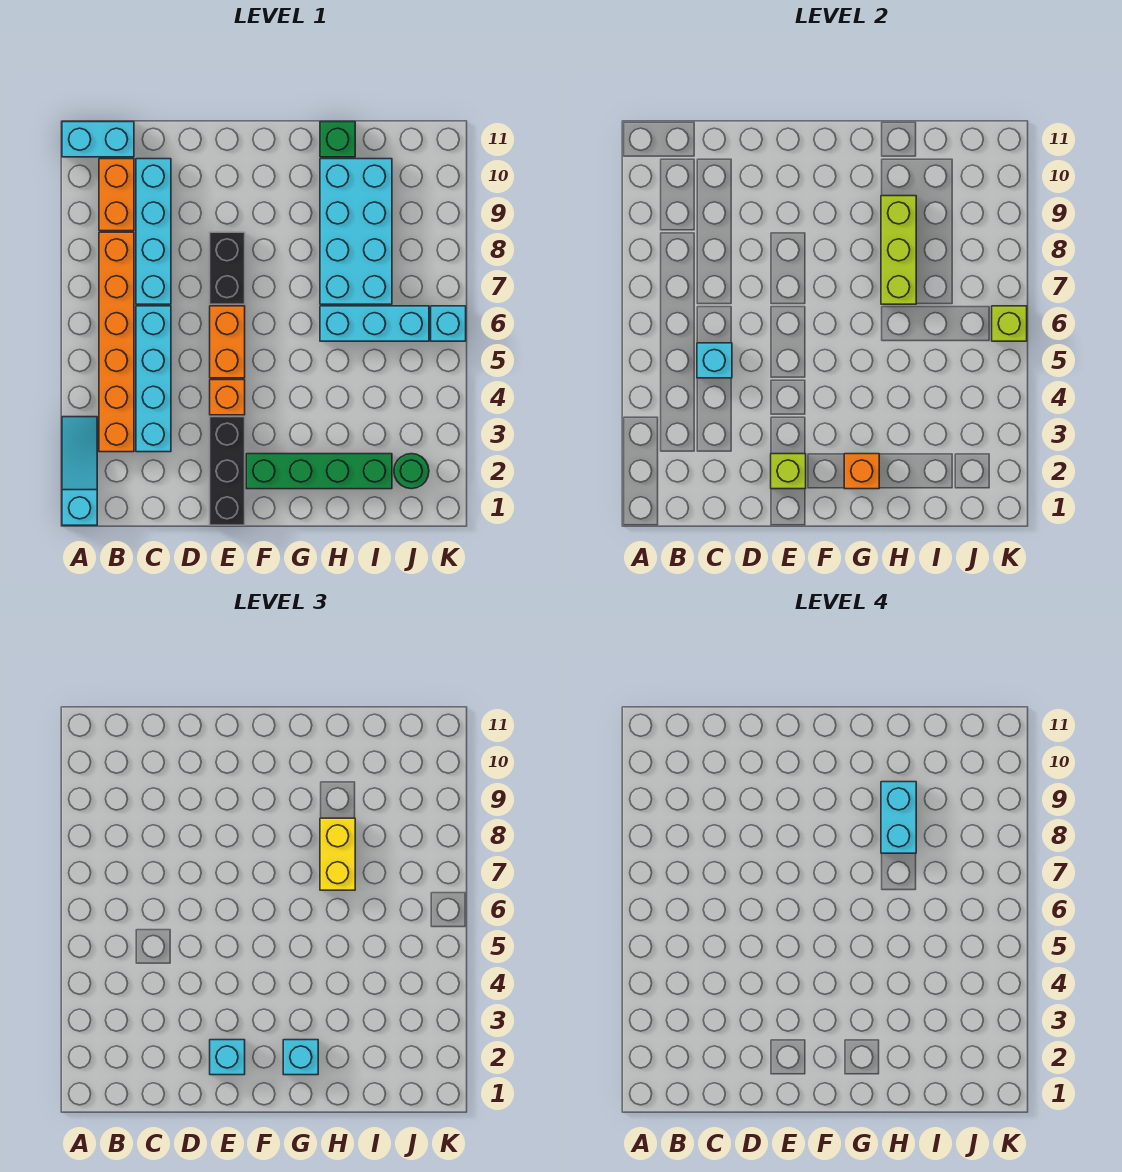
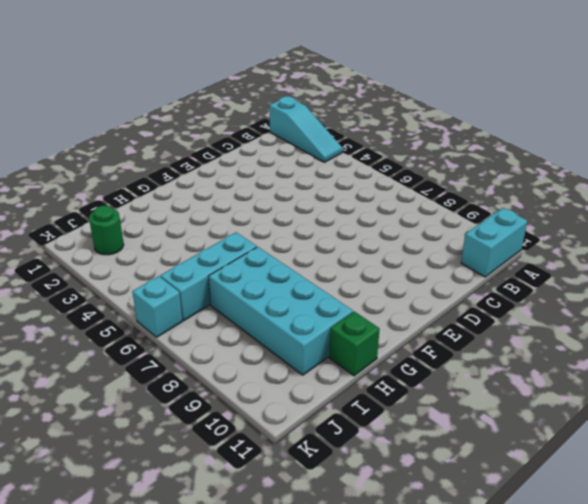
none -> orange 1x6 brick [99,232,134,452]
none -> orange 1x2 brick [99,159,134,231]
none -> cyan 1x4 brick [136,306,171,452]

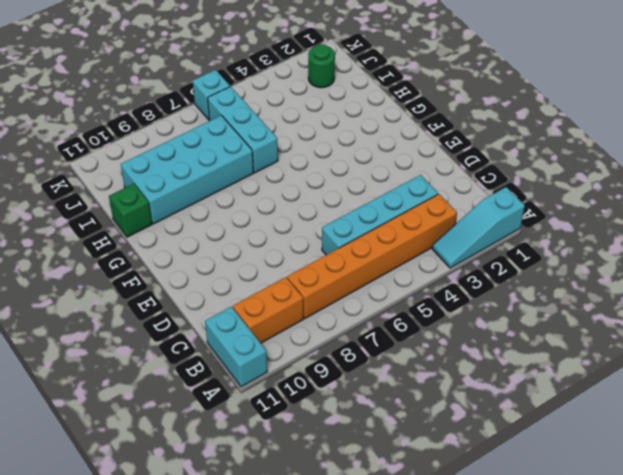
none -> cyan 1x4 brick [136,159,171,304]
none -> black 1x3 brick [210,417,245,525]
none -> orange 1x1 brick [210,380,245,415]

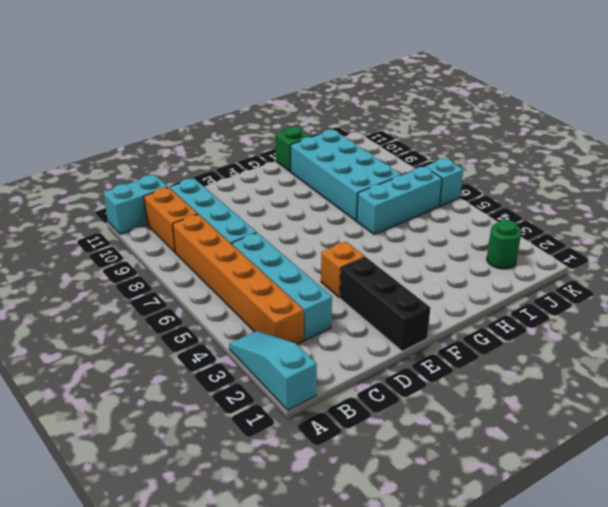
none -> orange 1x2 brick [210,306,245,378]
none -> black 1x2 brick [210,232,245,304]
none -> green 1x4 brick [246,454,392,489]

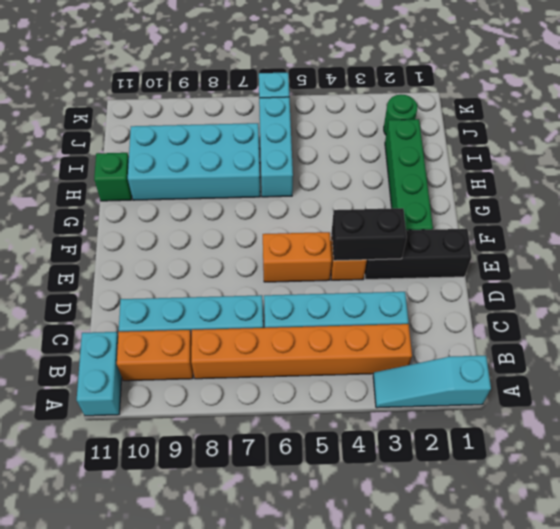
black 1x2 brick [332,208,407,261] -> black 1x2 brick moved to [210,232,245,304]
none -> cyan 1x1 brick [697,343,732,378]
none -> lime 1x1 brick [771,454,806,489]
none -> orange 1x1 brick [844,454,879,489]

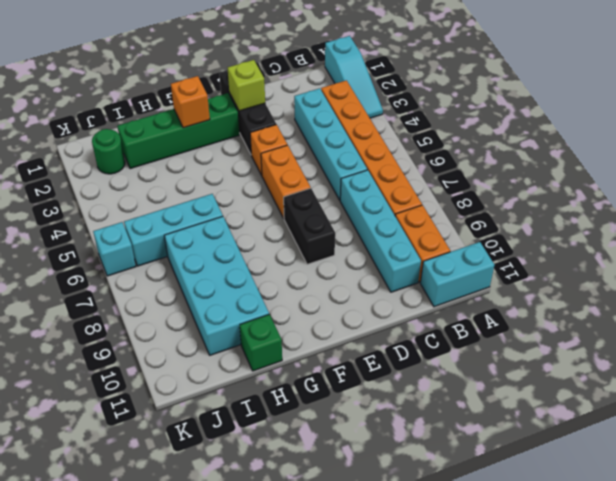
none -> cyan 1x1 brick [697,343,732,378]
none -> lime 1x3 brick [881,196,916,304]
none -> lime 1x1 brick [992,306,1027,341]

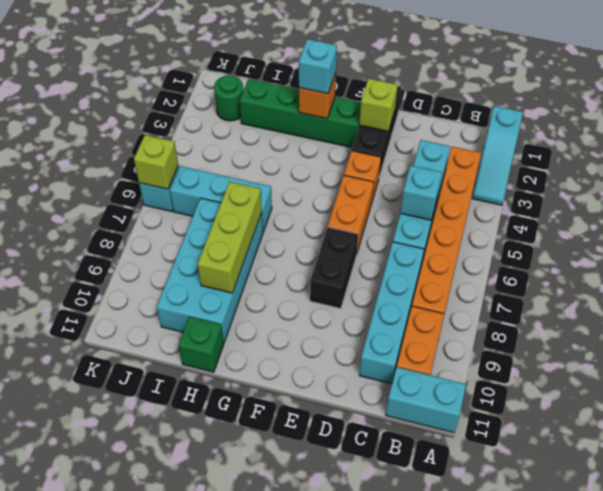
none -> cyan 1x1 brick [210,1040,245,1075]
none -> yellow 1x2 brick [320,818,355,890]
none -> cyan 1x2 brick [881,782,916,853]

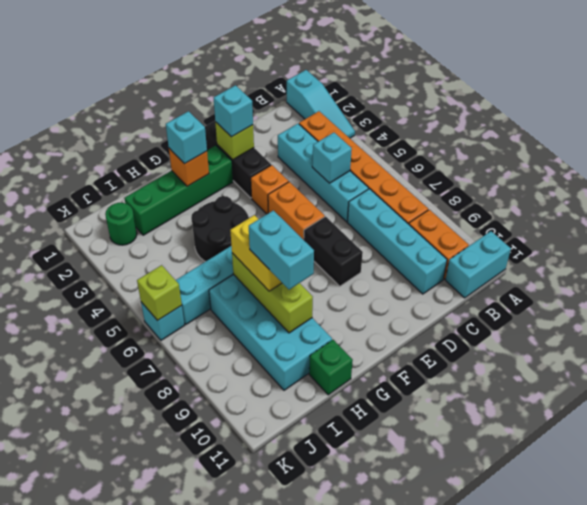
black 2x2 round brick [191,196,249,262] -> none

